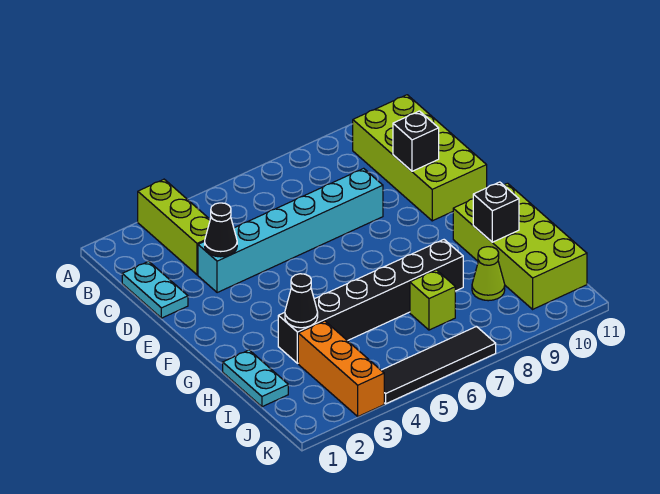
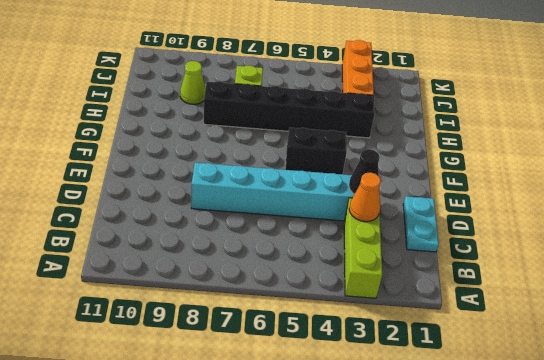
orange 1x1 cone [349,172,381,222] -> none
black 1x2 brick [286,127,347,174] -> none
none -> lime 2x4 brick [353,95,487,221]
none -> lime 2x4 brick [453,183,587,309]
none -> cyan 1x2 plate [223,350,288,407]

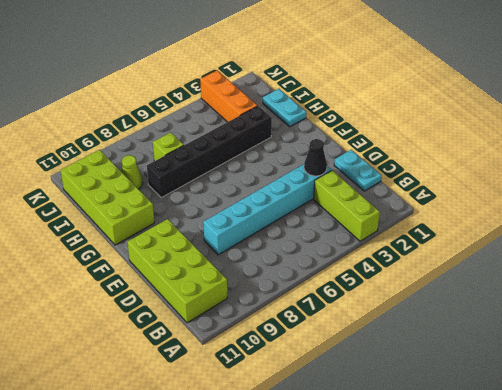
none -> black 1x4 tile [381,327,496,404]
none -> black 1x1 brick [393,111,439,171]
none -> black 1x1 cone [285,274,318,328]

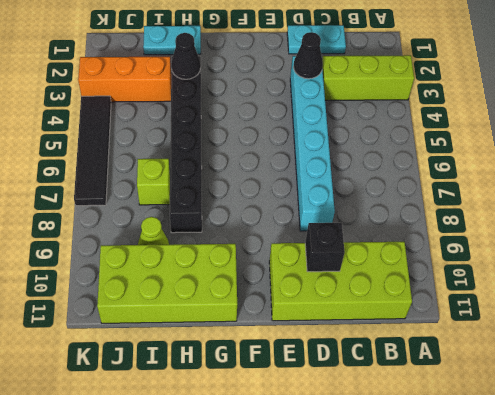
none -> black 1x1 brick [473,182,519,242]

